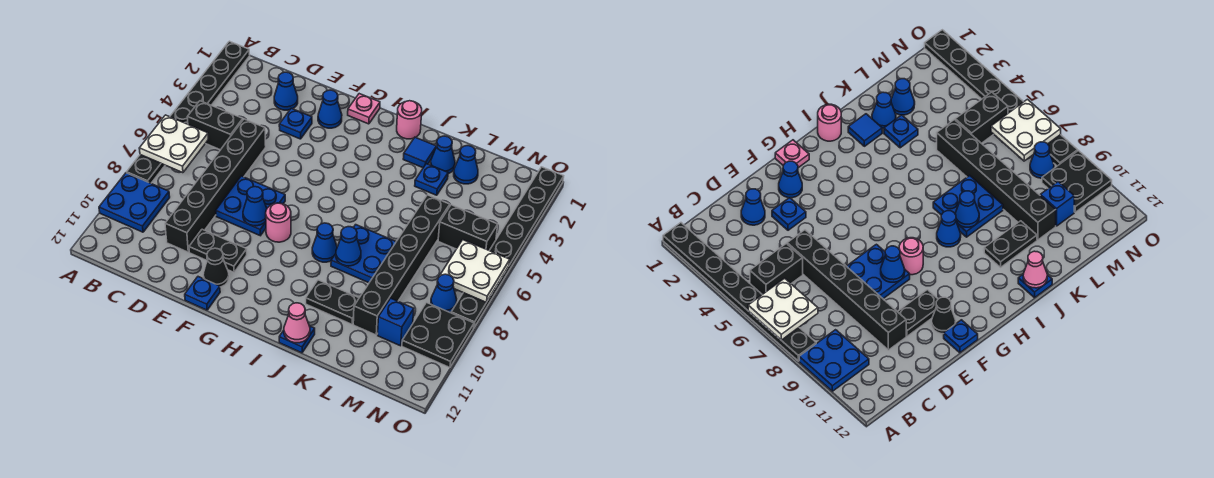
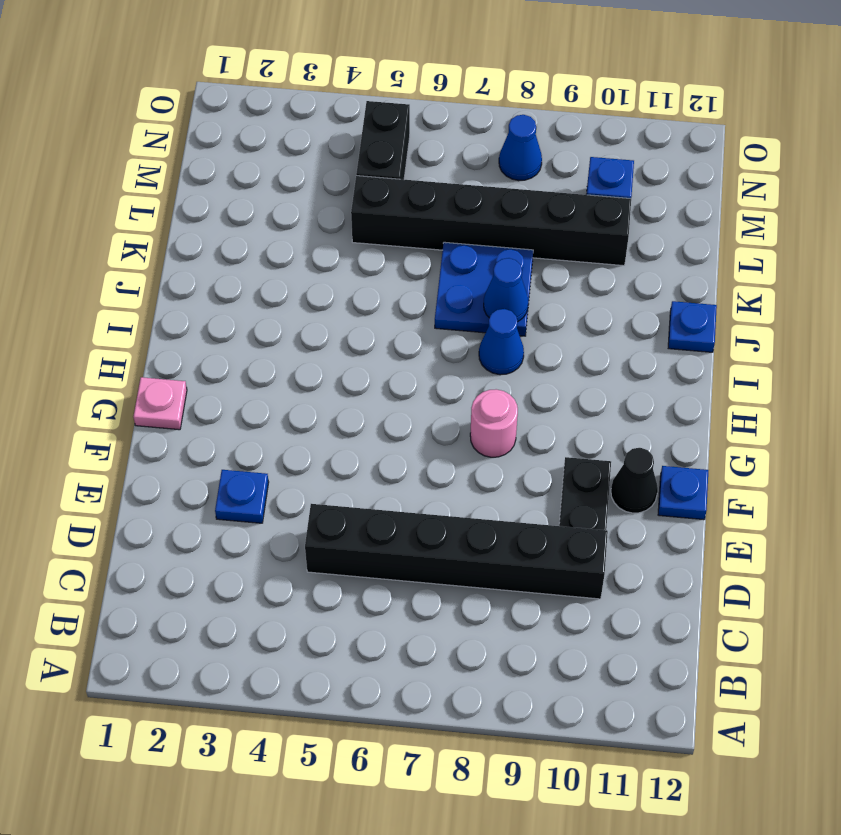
none -> black 1x8 plate [127,41,250,183]
none -> blue 2x2 plate [99,173,170,232]
none -> black 1x2 brick [187,101,243,150]
none -> blue 1x1 cone [274,72,298,110]

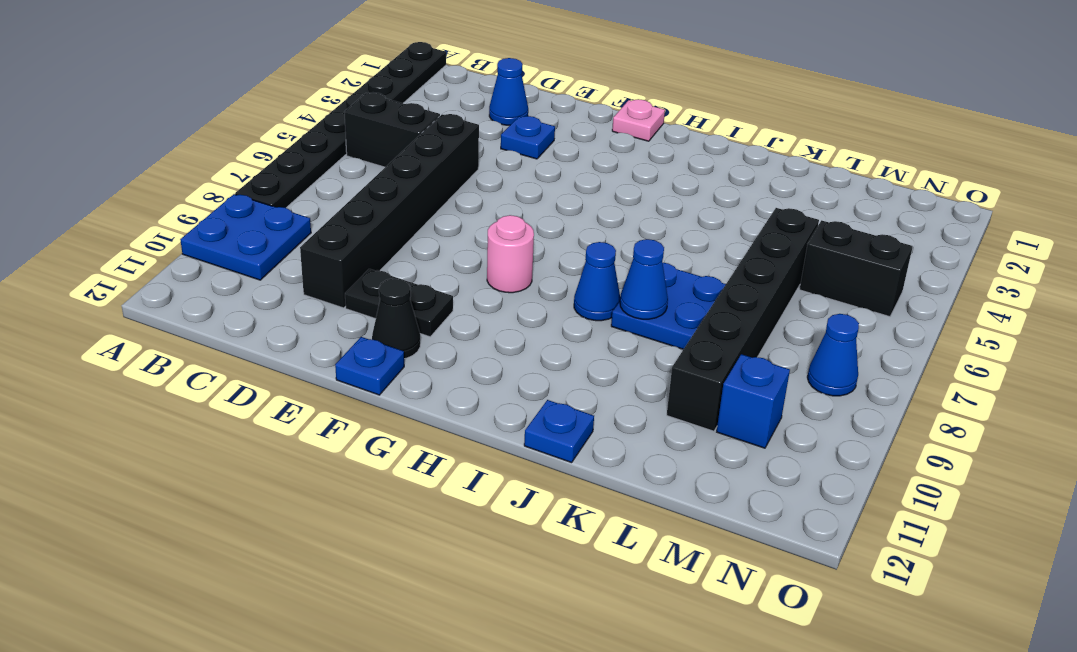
none -> blue 2x2 plate [216,176,285,236]
none -> blue 1x1 cone [318,90,342,128]
none -> pink 1x1 round brick [397,101,422,139]
none -> blue 1x1 tile [403,137,436,168]

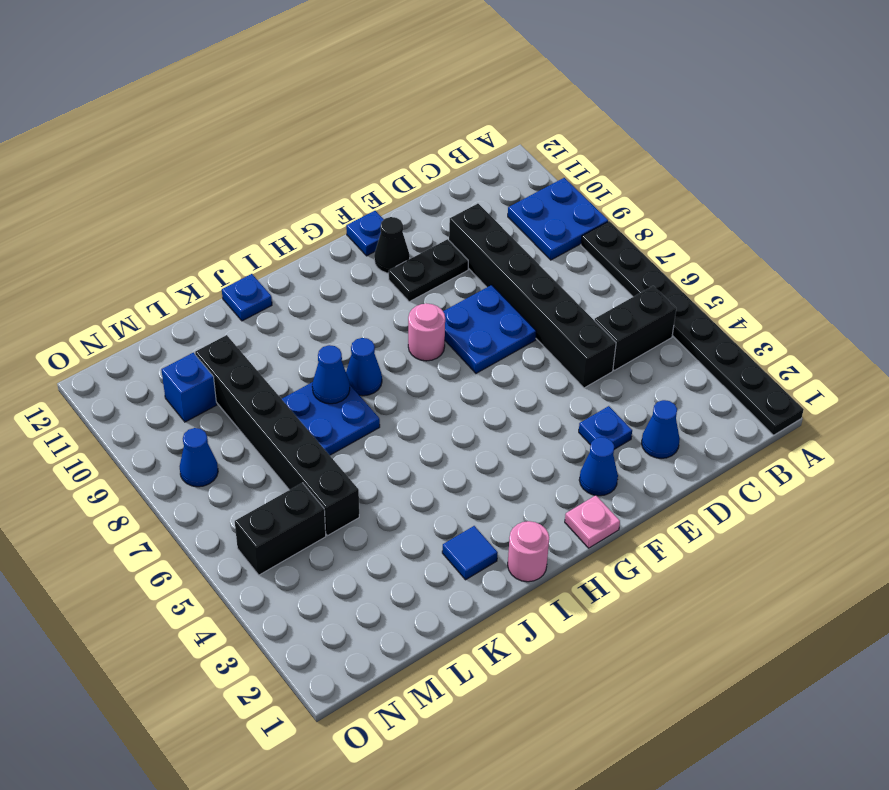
none -> black 1x2 plate [306,280,359,324]
none -> blue 1x1 cone [431,136,455,174]
none -> blue 1x1 plate [415,164,448,195]
none -> blue 1x1 cone [454,146,478,184]

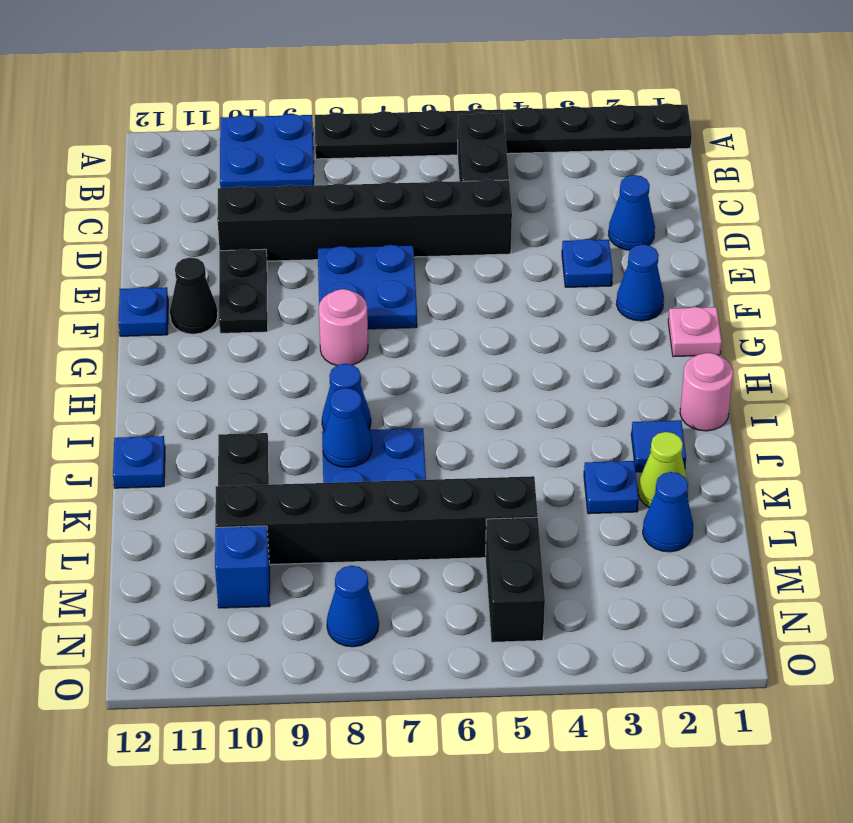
lime 1x1 cone [638,432,688,507] -> blue 1x1 cone [431,136,455,174]
none -> black 2x2 plate [402,303,474,368]
none -> black 1x8 plate [451,167,564,327]
none -> white 2x2 plate [139,115,208,173]
none -> blue 1x1 cone [243,187,267,226]

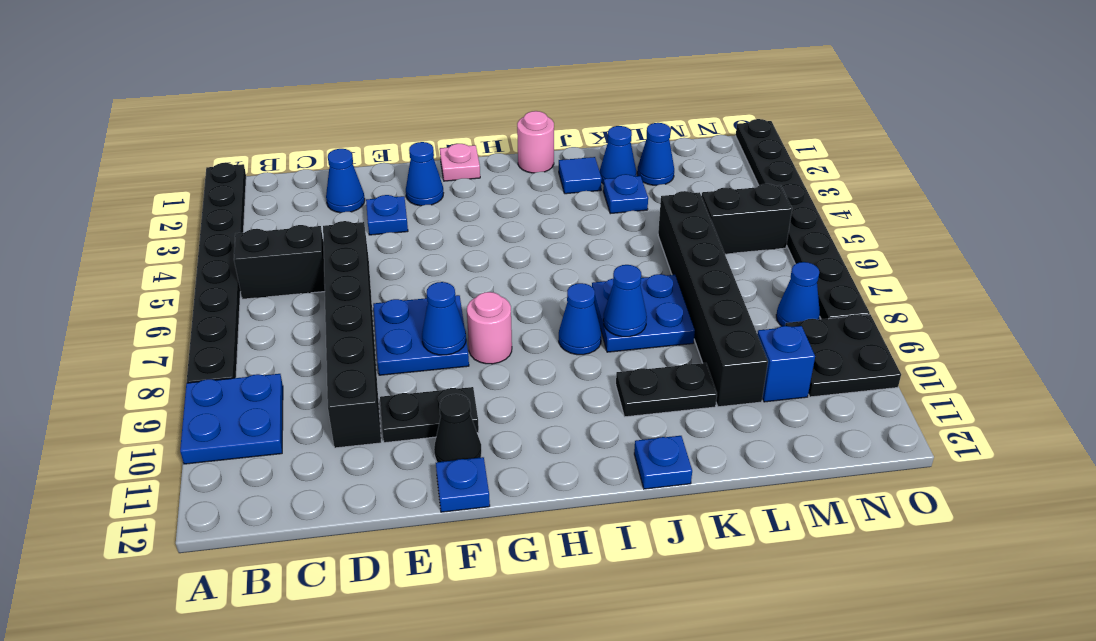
none -> white 2x2 plate [139,115,208,173]
none -> pink 1x1 cone [284,303,310,343]
none -> white 2x2 plate [439,240,510,303]

